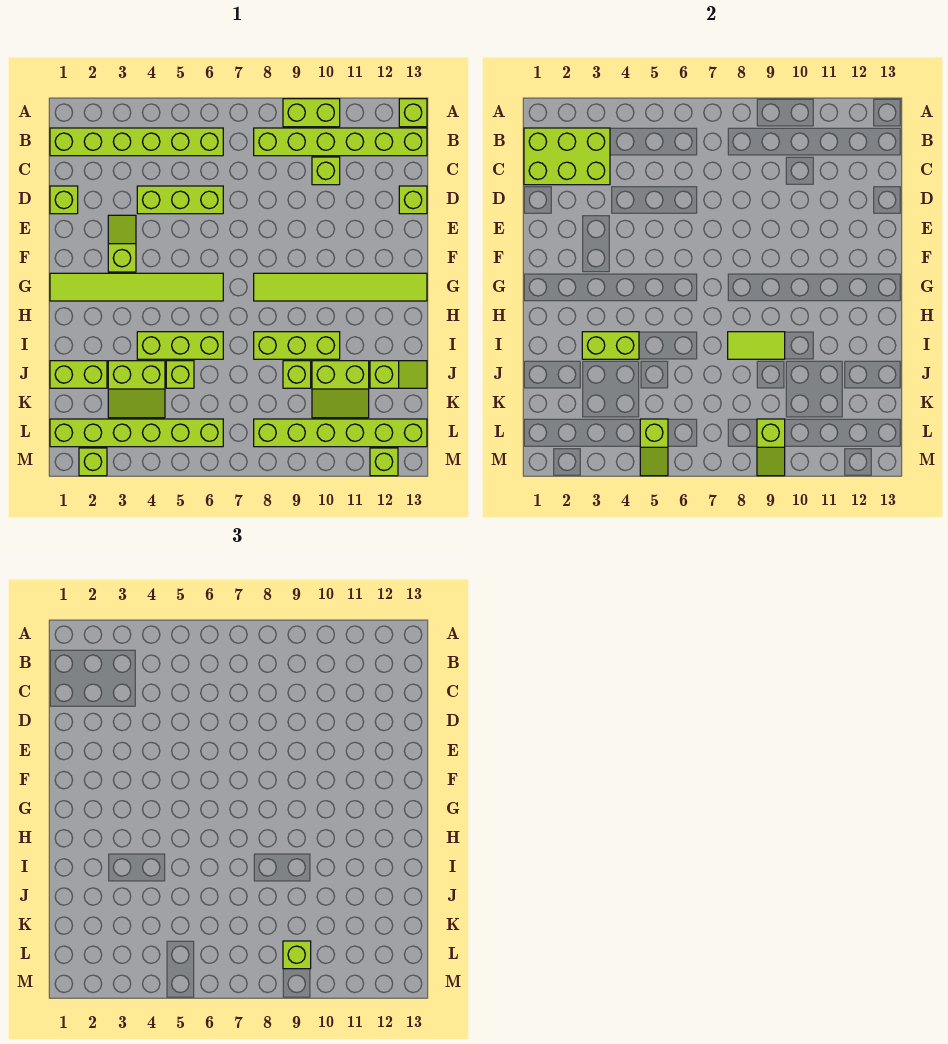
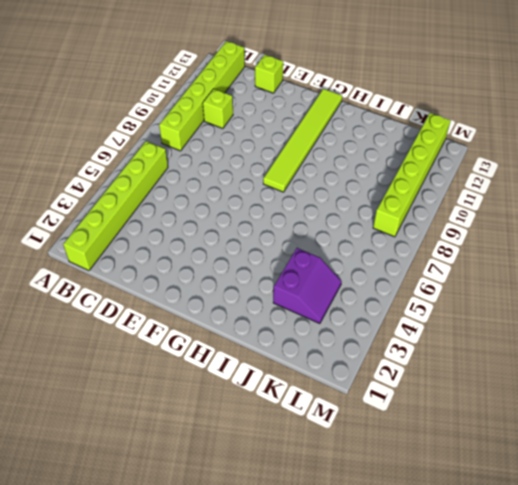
purple 2x2 slope [273,248,342,324] -> lime 2x2 slope [108,361,165,418]
none -> lime 1x2 brick [283,99,340,127]
none -> lime 1x1 brick [399,99,427,127]
none -> lime 1x1 brick [50,186,78,214]

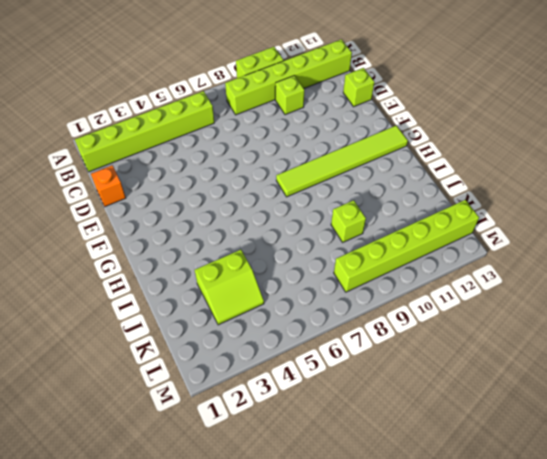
orange 1x1 brick [91,165,126,207] -> lime 1x1 brick [50,186,78,214]
none -> lime 1x1 brick [399,99,427,127]
none -> lime 1x3 brick [137,186,223,214]
none -> lime 1x2 slope [108,215,136,272]

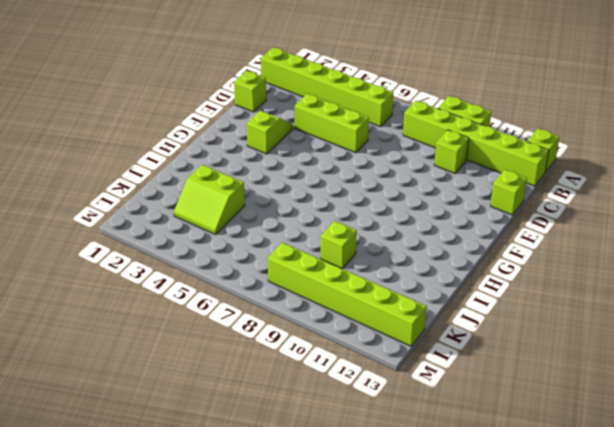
none -> lime 1x6 tile [50,273,223,301]
none -> lime 1x6 tile [254,273,427,301]
none -> lime 1x3 brick [137,332,223,359]

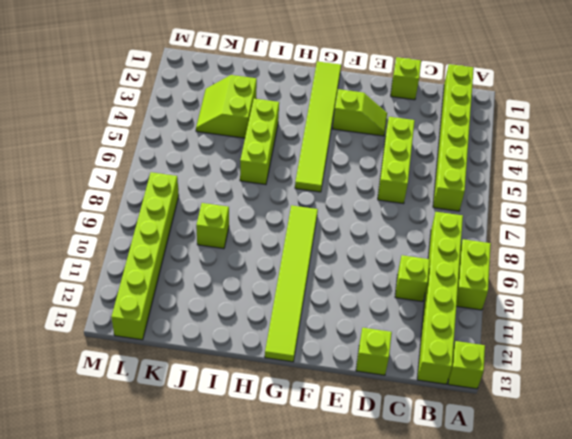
none -> lime 1x3 brick [254,332,340,359]
none -> lime 1x2 brick [50,361,107,388]
none -> lime 1x1 brick [166,361,194,388]

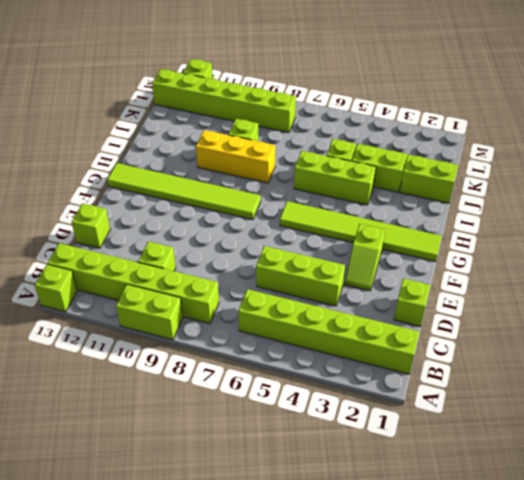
yellow 1x3 brick [196,130,275,183] -> lime 1x3 brick [254,332,340,359]
none -> lime 2x2 slope [312,361,369,418]
none -> lime 1x2 slope [370,361,427,388]
none -> lime 1x6 brick [50,419,223,447]

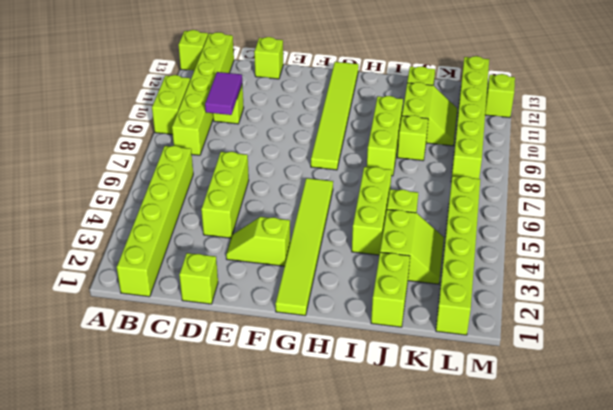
purple 1x2 tile [205,72,242,115] -> none
none -> lime 1x1 brick [79,448,107,476]
none -> lime 2x3 brick [524,128,610,185]
none -> lime 1x2 brick [582,332,639,359]

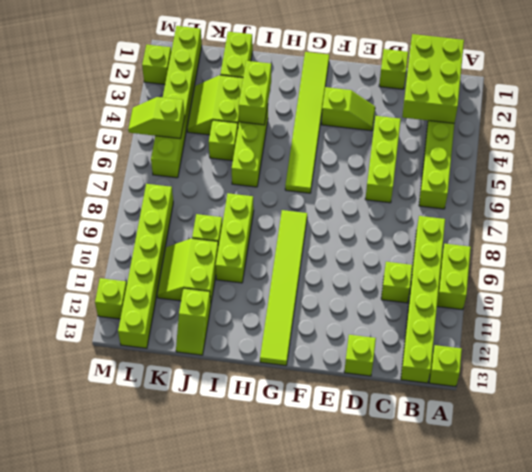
none -> lime 1x2 tile [728,332,785,359]
none -> lime 1x2 slope [757,419,785,476]
none -> lime 1x1 brick [283,941,311,969]

